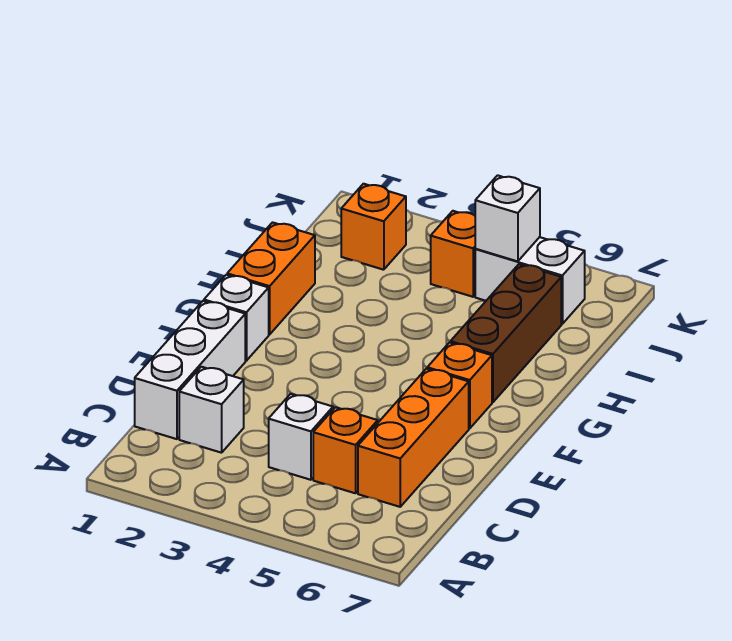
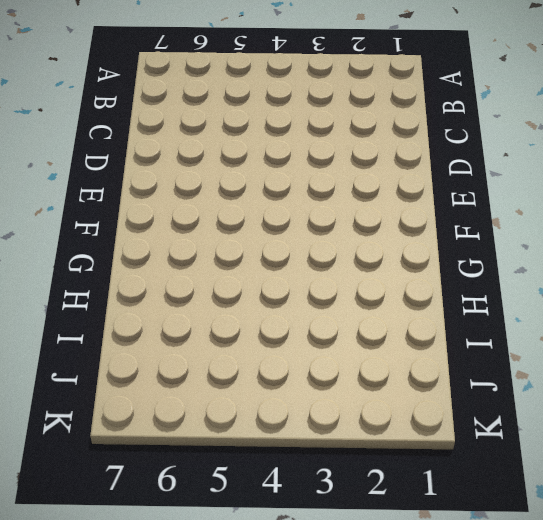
none -> white 1x3 brick [135,301,245,439]
none -> white 1x1 brick [179,367,244,453]
none -> white 1x1 brick [269,394,333,480]

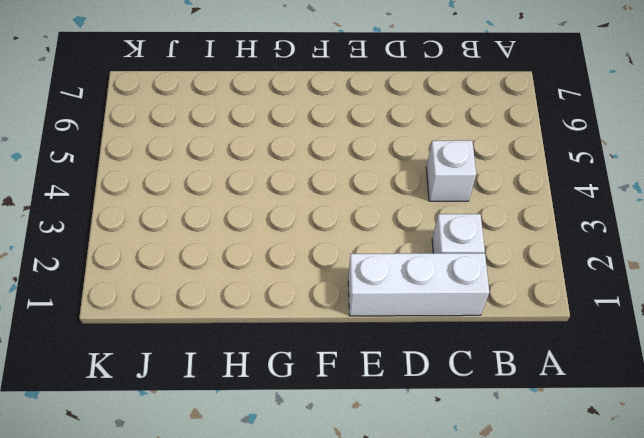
none -> orange 1x1 brick [313,407,378,493]
none -> orange 1x3 brick [358,369,469,507]
none -> white 1x1 brick [204,275,269,361]

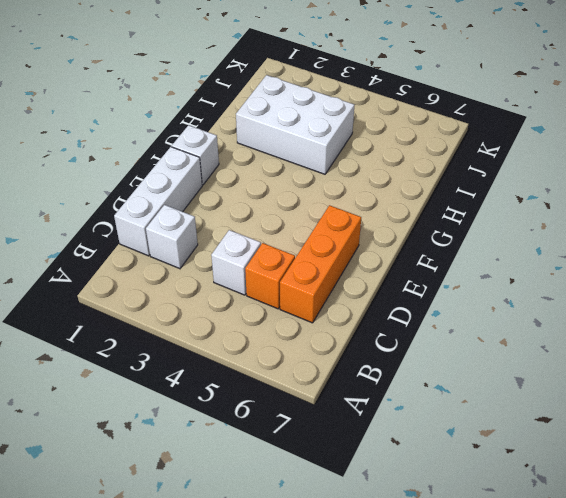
white 2x3 brick [236,75,354,174] -> none
none -> orange 1x1 brick [427,343,492,429]
none -> orange 1x2 brick [227,222,315,335]
none -> brown 1x3 brick [451,264,561,402]

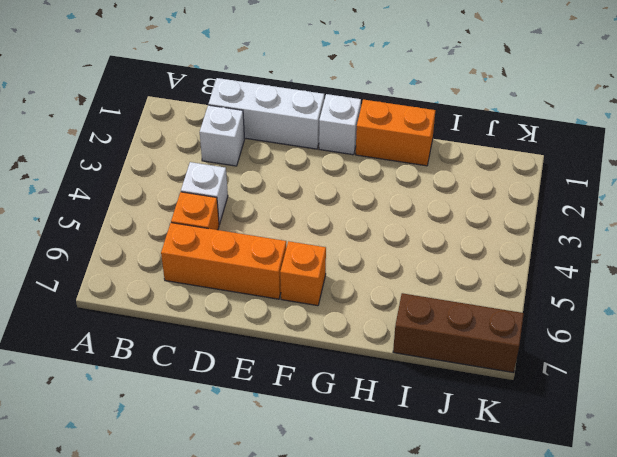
brown 1x3 brick [393,293,524,373] -> brown 1x3 brick moved to [451,264,561,402]
none -> orange 1x1 brick [341,184,406,270]
none -> orange 1x1 brick [431,211,475,297]
none -> white 1x2 brick [475,237,585,324]

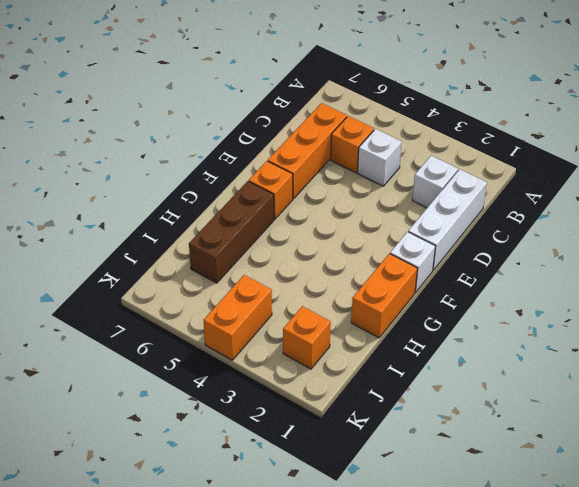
orange 1x2 brick [203,275,272,360] -> orange 1x1 brick [431,211,475,297]
none -> white 1x2 brick [475,237,585,324]
none -> white 1x1 brick [475,175,540,261]

